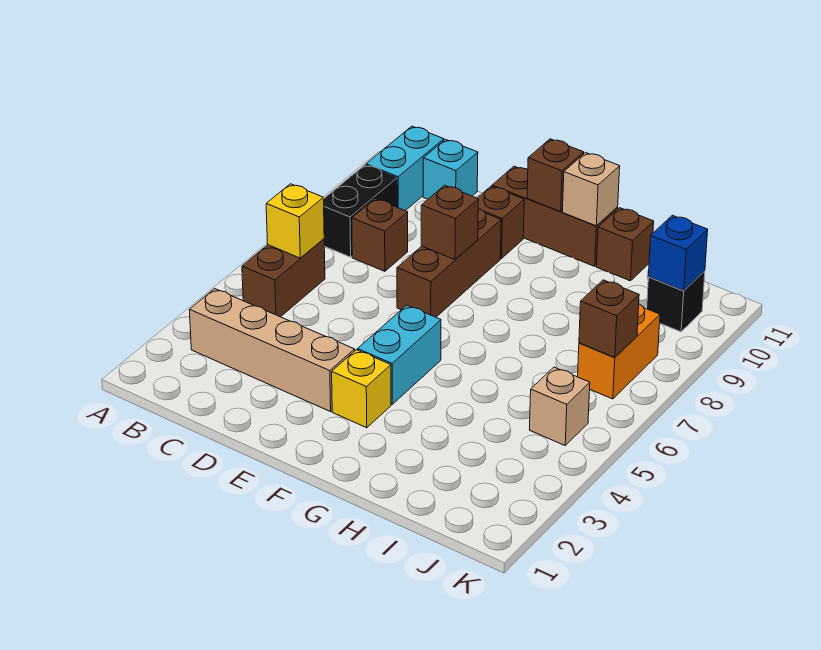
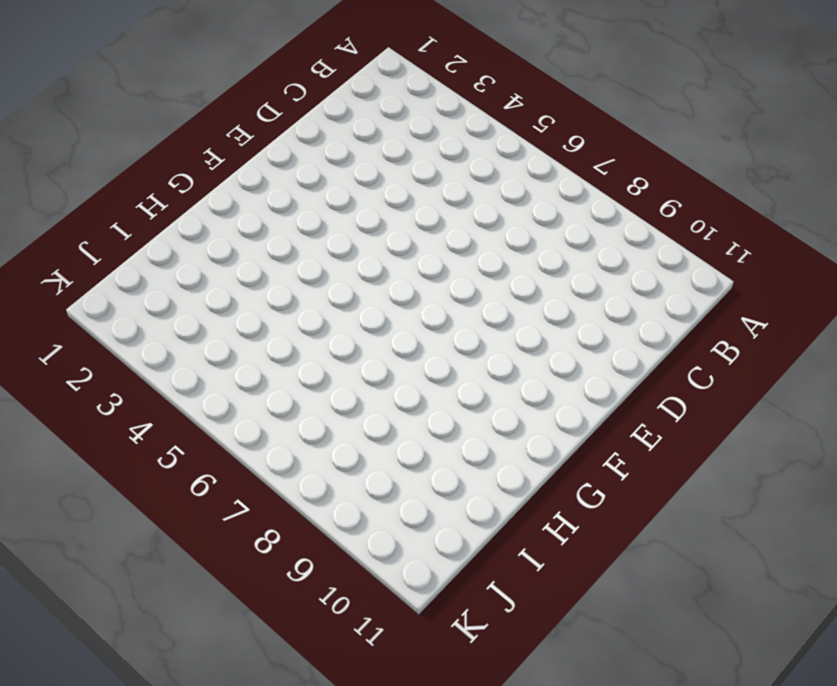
none -> tan 1x4 brick [189,289,355,412]
none -> brown 1x2 brick [242,239,325,317]
none -> black 1x2 brick [324,165,397,257]

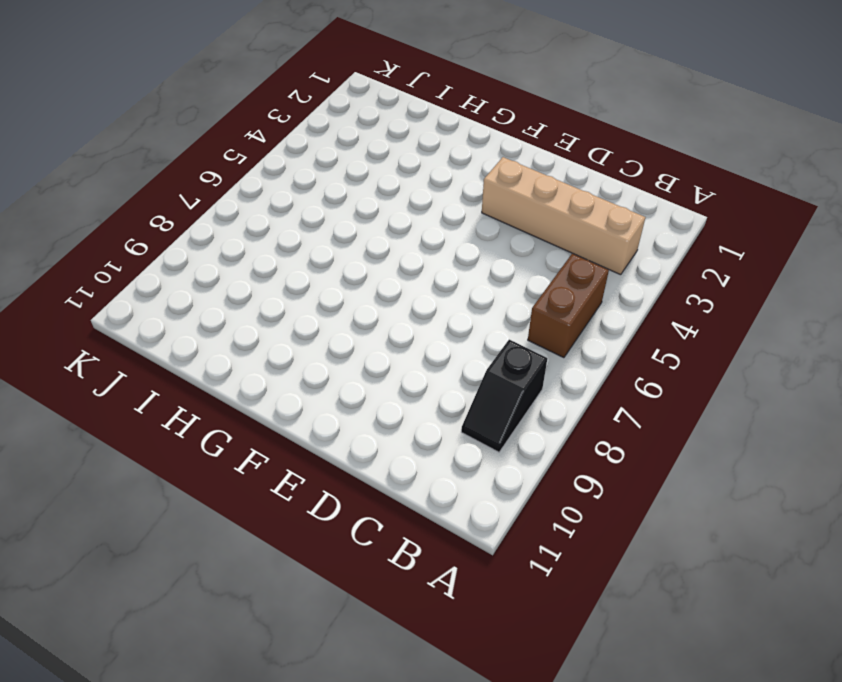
black 1x2 slope [461,340,547,452] -> black 1x2 brick [324,165,397,257]
none -> cyan 1x2 brick [366,126,444,211]
none -> brown 1x1 brick [352,199,408,271]
none -> cyan 1x1 brick [423,139,478,199]

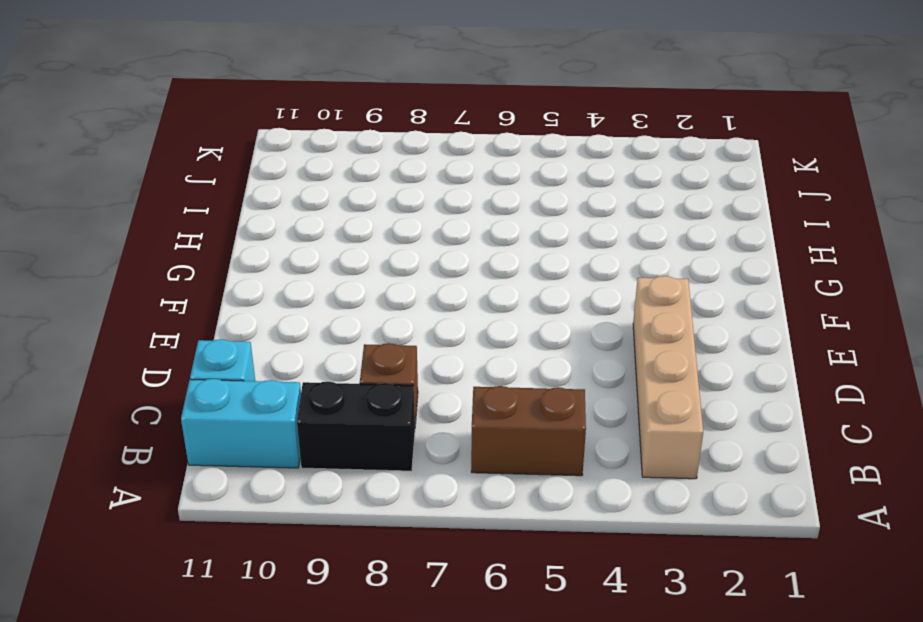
none -> brown 1x3 brick [397,209,501,317]
none -> brown 1x1 brick [478,186,524,259]
none -> brown 1x3 brick [492,166,618,266]

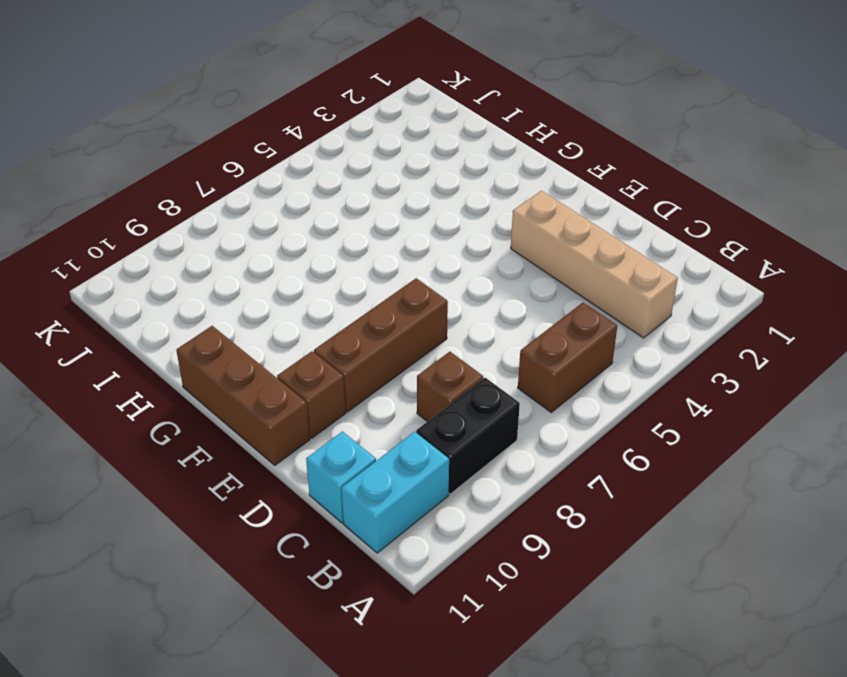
none -> yellow 1x1 brick [332,350,391,428]
none -> cyan 1x2 brick [357,305,441,404]
none -> brown 1x1 brick [597,208,654,281]

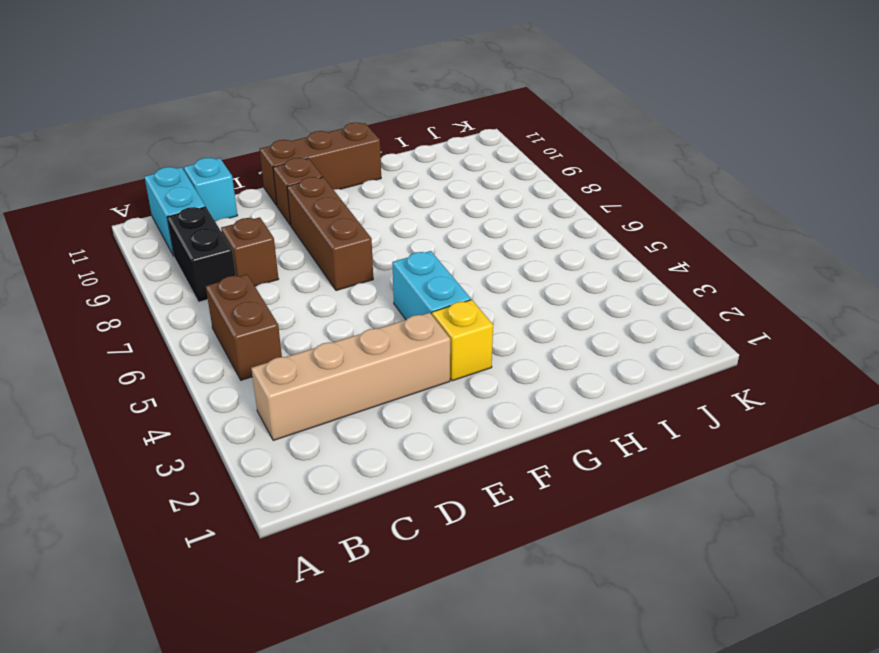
none -> brown 1x1 brick [597,208,654,281]
none -> tan 1x1 brick [530,367,590,445]
none -> orange 1x2 brick [578,304,660,399]

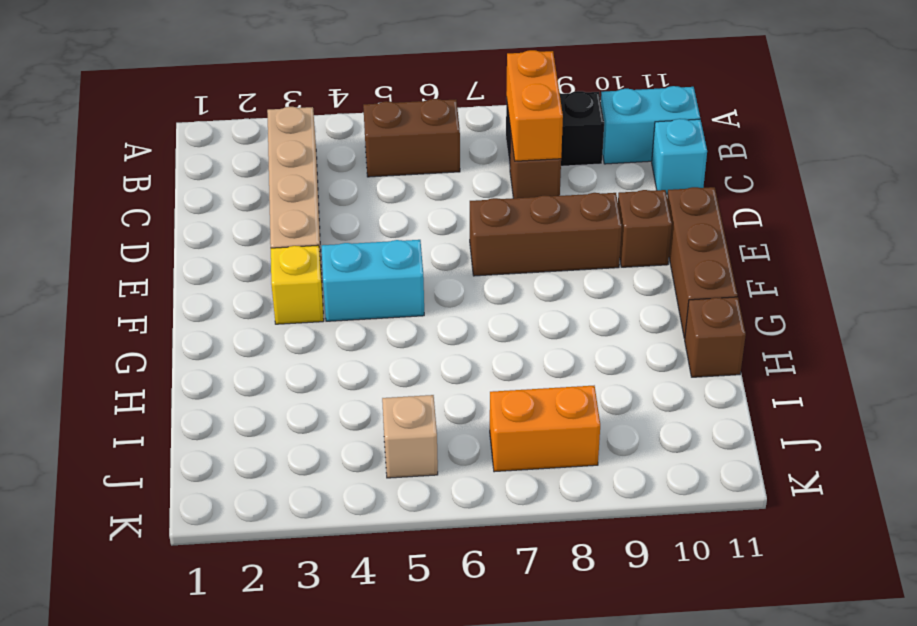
orange 1x2 brick [506,50,563,161] -> none
none -> black 1x1 brick [647,271,705,332]
none -> yellow 1x1 brick [266,184,324,258]
none -> brown 1x1 brick [421,185,478,260]

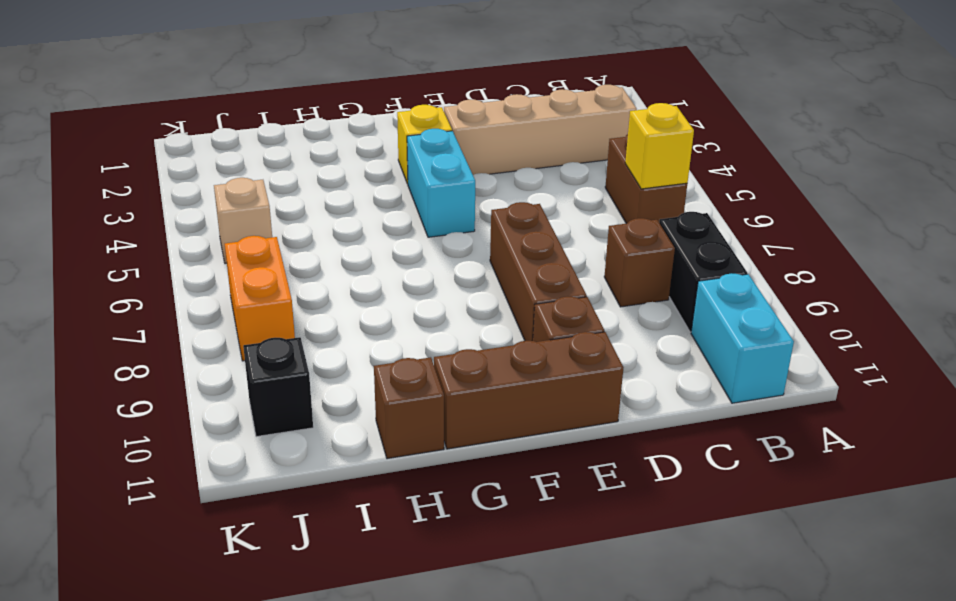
none -> cyan 1x1 brick [423,139,478,199]
none -> brown 1x1 brick [421,185,478,260]
none -> brown 1x1 brick [527,139,584,212]

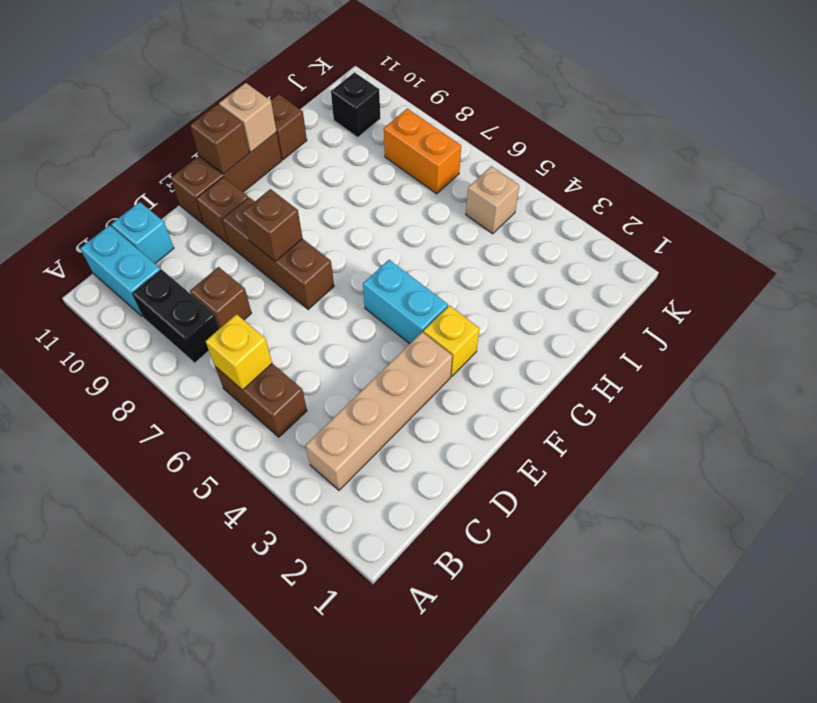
none -> brown 1x1 brick [579,280,639,357]
none -> blue 1x1 brick [648,215,708,291]

